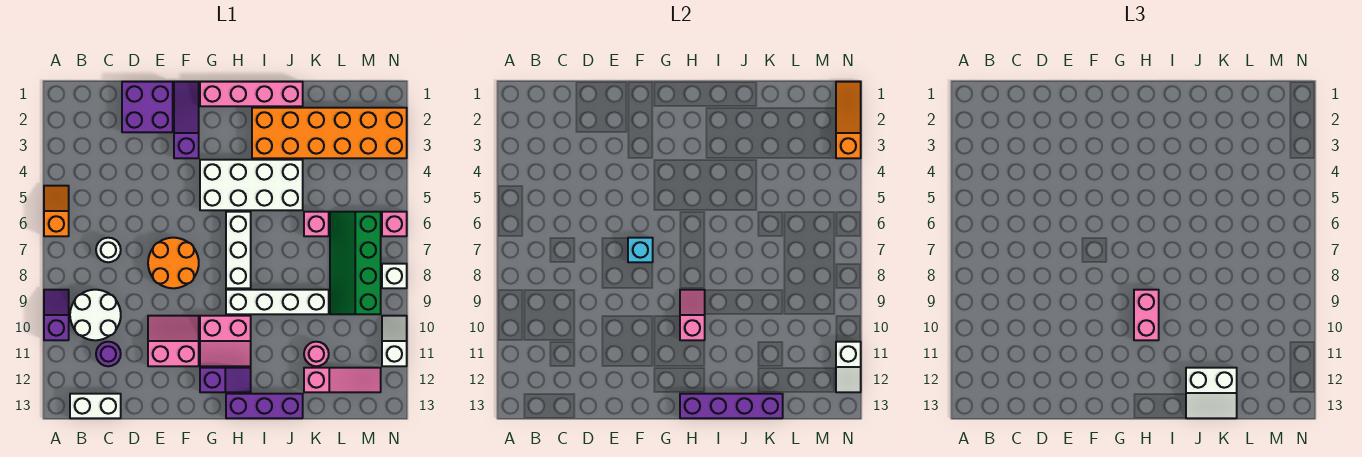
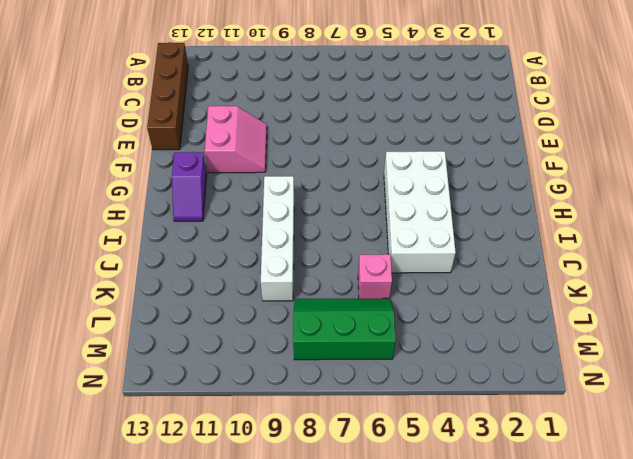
brown 1x4 brick [147,42,188,150] -> white 1x2 brick [70,394,121,418]
green 2x3 slope [293,298,396,360] -> green 2x4 slope [330,212,381,314]
none -> orange 1x2 slope [44,186,69,236]
none -> purple 1x2 slope [44,290,69,340]
none -> white 2x2 round brick [70,290,121,340]
none -> white 1x1 round brick [96,238,121,262]

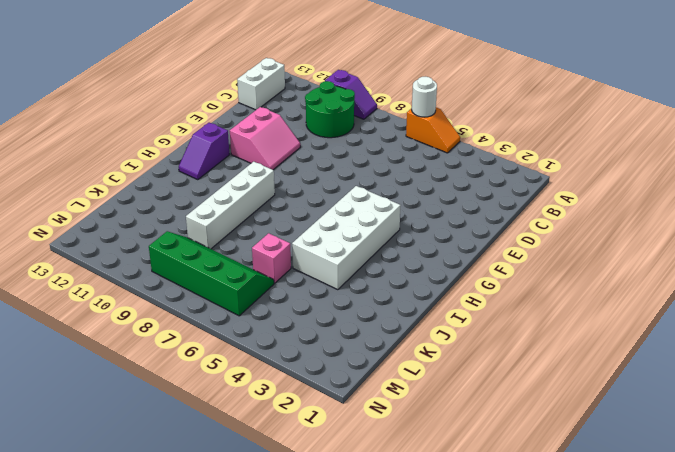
white 1x1 round brick [412,77,437,117] -> white 1x1 round brick moved to [96,238,121,262]
green 2x2 round brick [305,81,355,138] -> white 2x2 round brick [70,290,121,340]
none -> purple 1x1 round brick [96,342,121,366]
none -> purple 2x2 brick [122,82,173,132]
none -> orange 2x2 round brick [148,238,199,288]
none -> purple 1x3 slope [174,82,199,158]

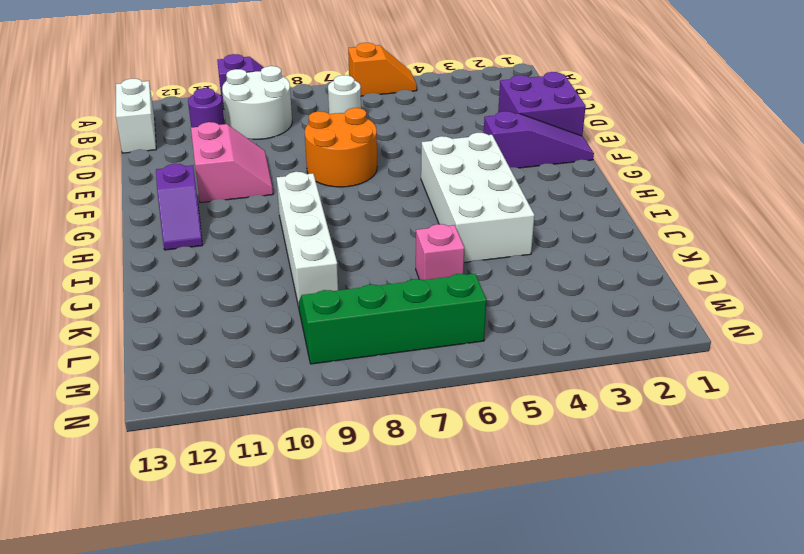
none -> pink 1x4 brick [200,82,303,106]
none -> pink 2x2 slope [200,316,251,366]
none -> white 1x3 brick [226,212,251,288]
none -> purple 1x3 brick [226,394,303,418]

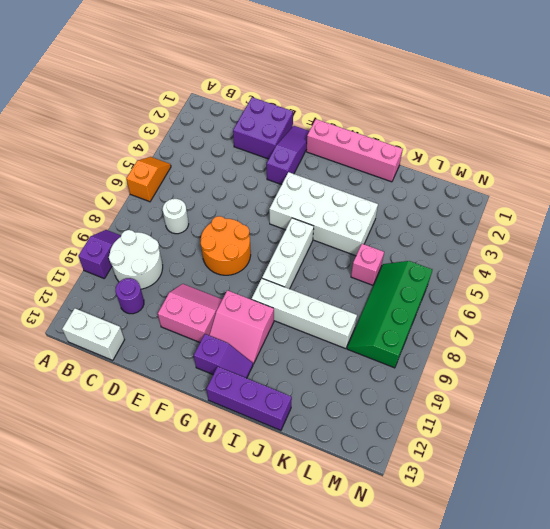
none -> orange 2x6 brick [252,108,407,158]
none -> pink 1x1 round brick [304,342,329,366]
none -> pink 1x3 slope [304,368,381,392]
none -> pink 1x1 brick [382,212,407,236]

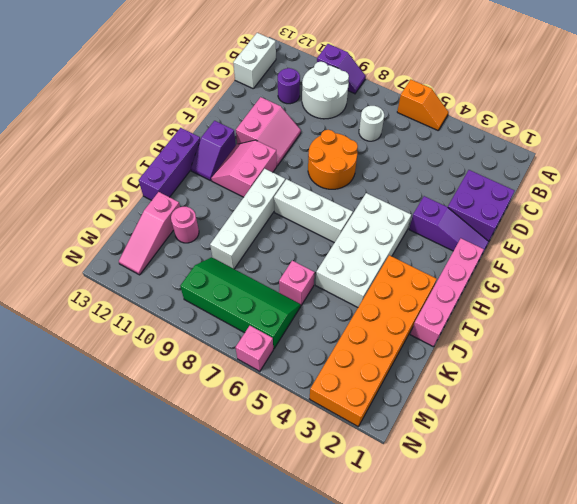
none -> white 1x1 brick [382,264,407,288]
none -> white 1x2 slope [382,316,407,366]
none -> cyan 1x1 brick [628,238,653,262]
none -> pink 1x2 slope [680,290,705,340]

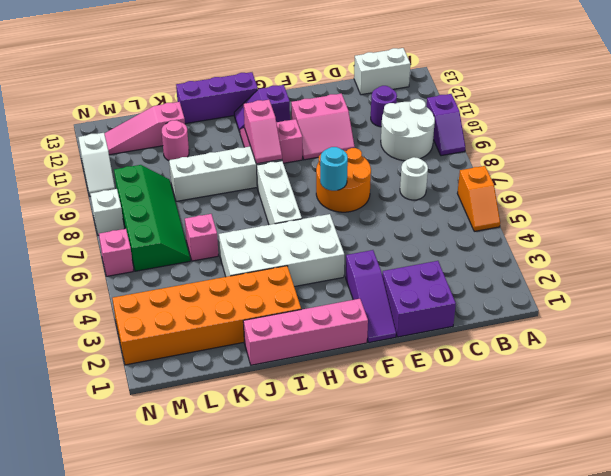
cyan 1x1 round brick [320,147,348,191] -> cyan 1x1 brick [628,238,653,262]
none -> purple 1x4 brick [680,394,783,418]
none -> orange 1x3 slope [836,82,861,158]
none -> white 1x2 slope [836,342,861,392]
none -> pink 1x2 brick [1134,290,1159,340]

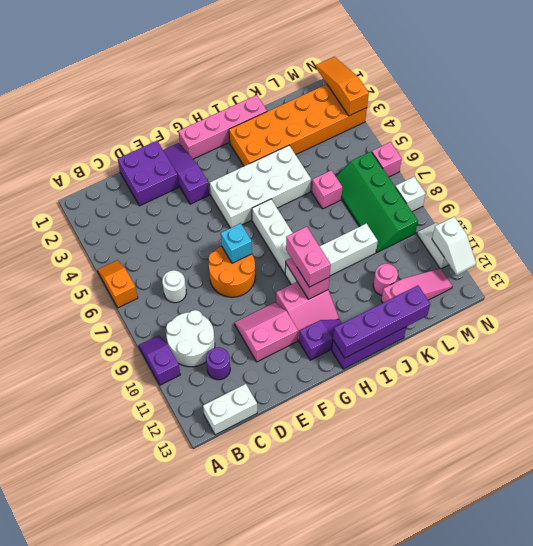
none -> white 2x2 slope [1186,368,1237,418]

